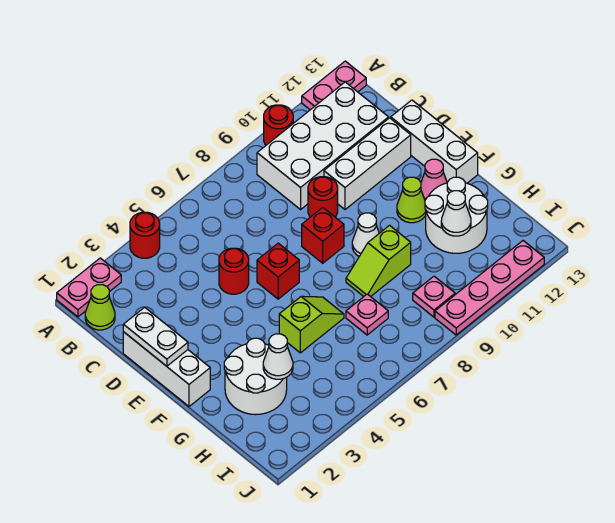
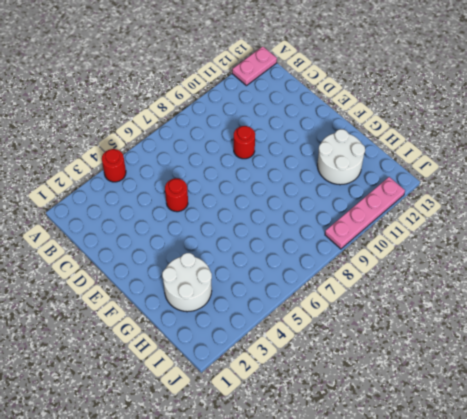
none -> pink 1x2 plate [57,258,121,317]
none -> red 1x1 round brick [264,105,293,145]
none -> lime 1x1 cone [85,285,115,330]

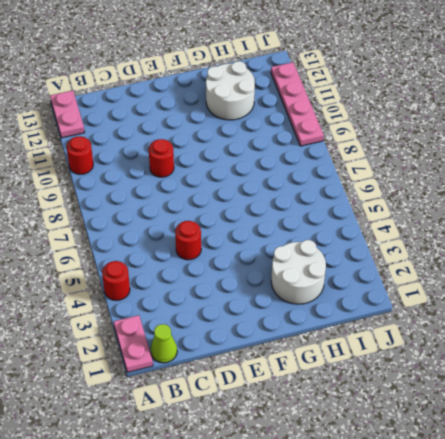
none -> white 2x4 brick [257,82,389,209]
none -> white 1x3 brick [123,332,210,406]
none -> white 1x3 brick [324,118,411,209]

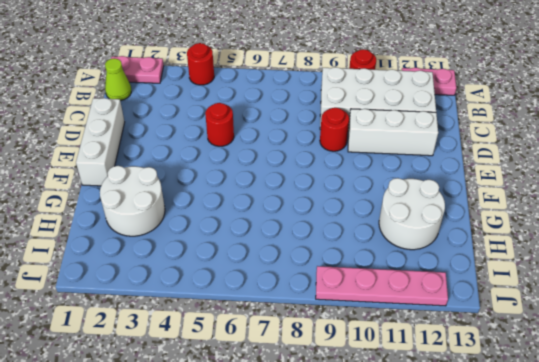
none -> white 1x3 brick [391,100,478,183]
none -> red 1x1 brick [257,243,299,299]
none -> red 1x1 brick [302,208,344,263]

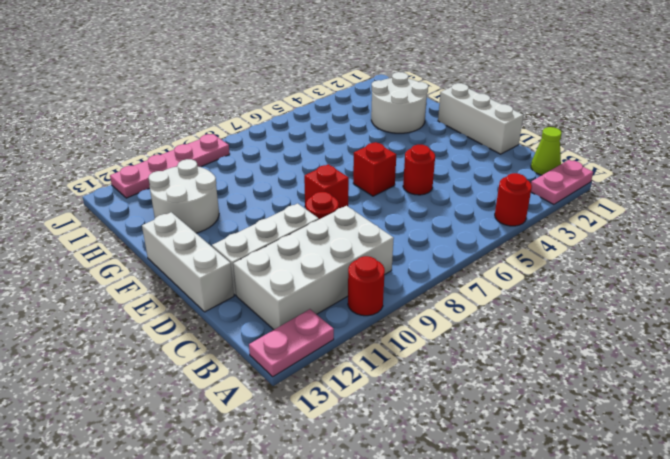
none -> white 1x1 cone [352,213,379,256]
none -> lime 1x1 cone [397,177,426,223]
none -> pink 1x1 cone [421,159,447,200]

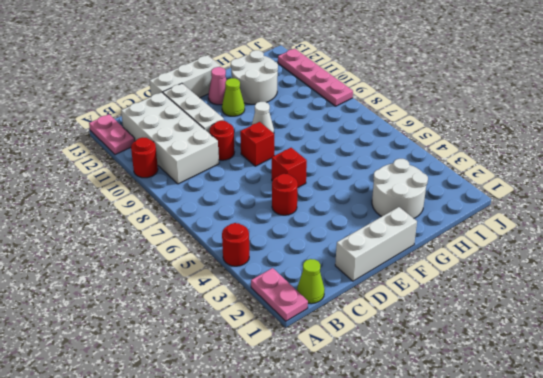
none -> lime 1x2 slope [279,296,344,353]
none -> lime 1x2 slope [346,225,411,297]
none -> pink 1x1 plate [346,294,388,335]

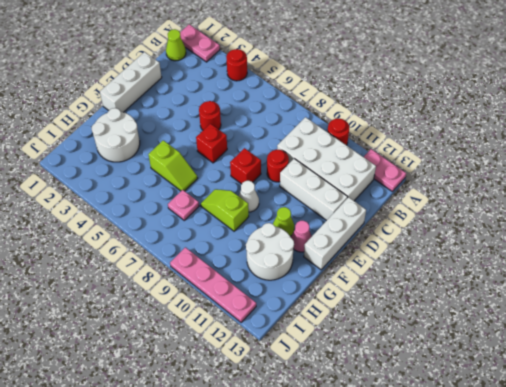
none -> pink 1x1 plate [413,276,455,317]
none -> white 1x2 plate [123,307,188,366]
none -> white 1x1 cone [263,334,293,379]

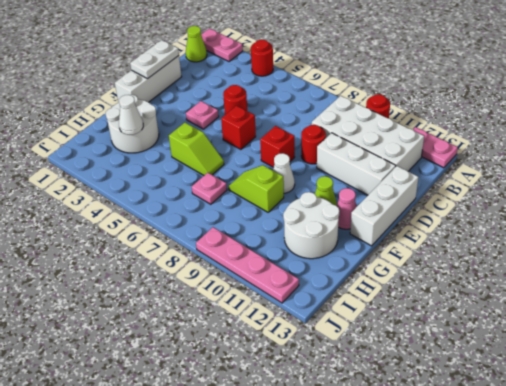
pink 1x1 plate [186,101,219,129] -> pink 1x1 plate moved to [413,276,455,317]
none -> white 1x1 cone [441,191,471,236]

